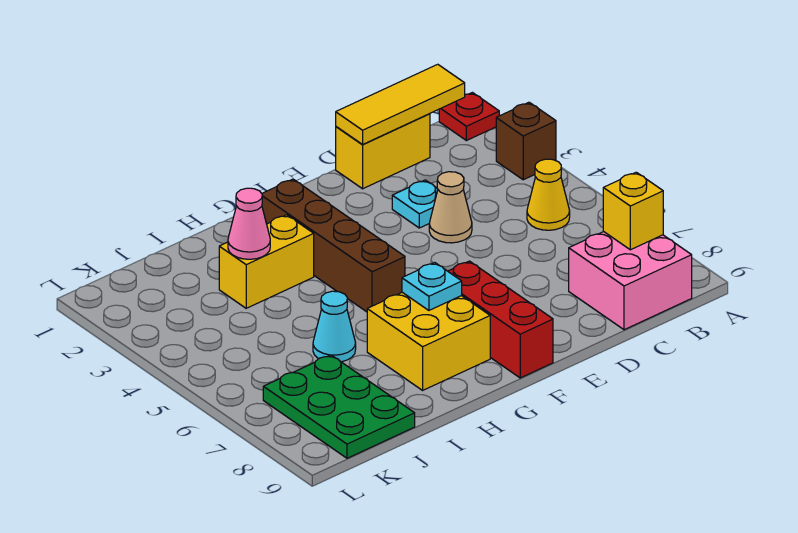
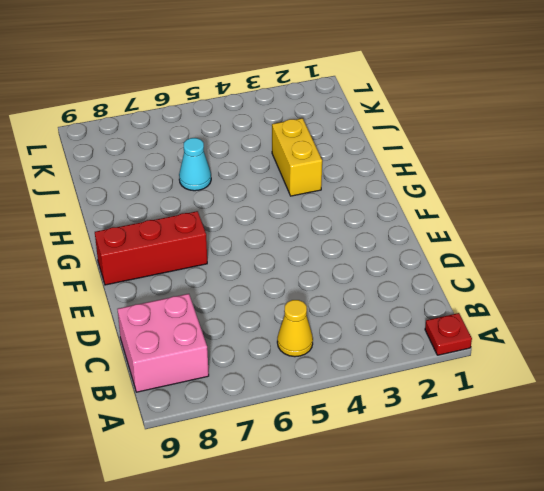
none -> brown 1x1 brick [496,102,556,180]
none -> yellow 1x2 brick [336,114,430,189]
none -> cyan 1x1 plate [392,180,438,228]

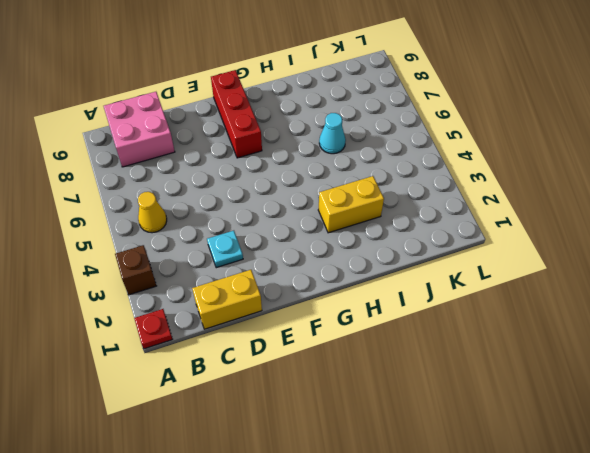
none -> tan 1x1 cone [429,172,472,243]
none -> brown 1x4 brick [262,179,405,312]
none -> yellow 2x2 brick [367,292,490,390]

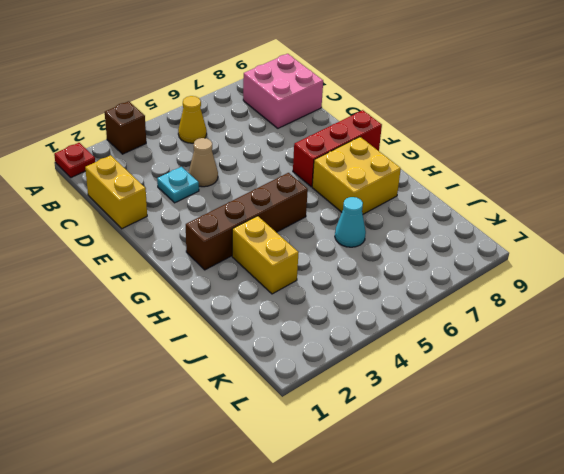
none -> green 2x3 plate [263,355,415,458]
none -> yellow 1x3 tile [336,64,465,144]
none -> yellow 1x1 brick [603,172,663,250]

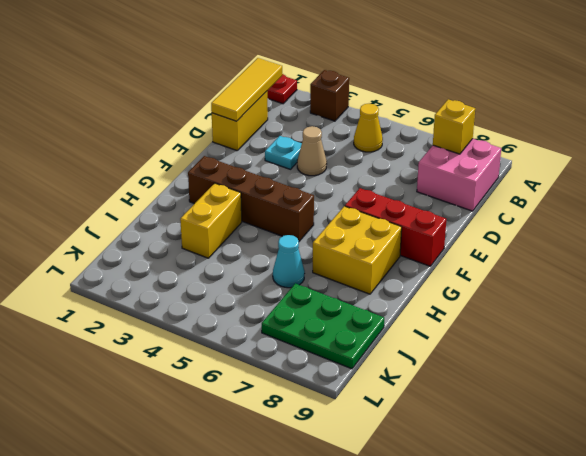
none -> cyan 1x1 plate [402,263,462,310]
none -> pink 1x1 cone [228,188,270,259]

